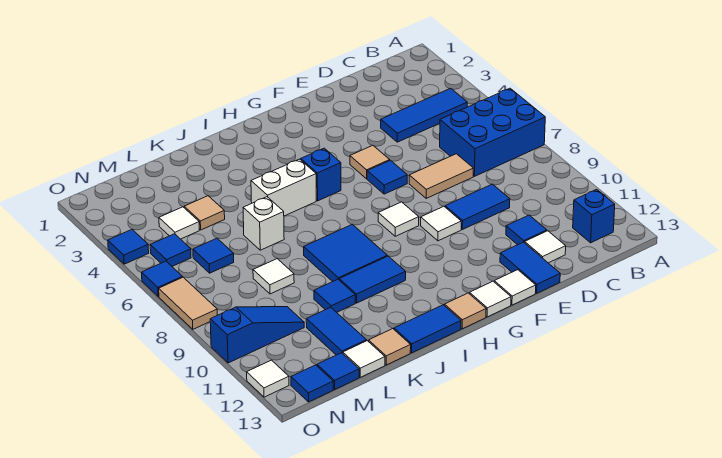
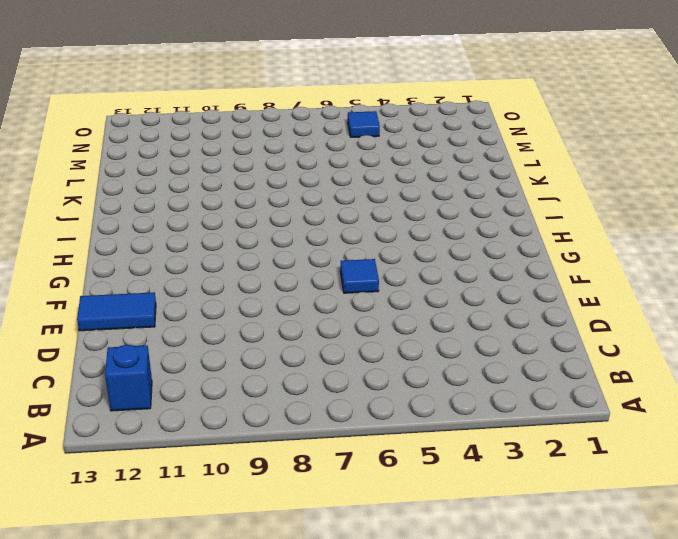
none -> blue 2x3 brick [440,88,545,176]
none -> blue 1x3 tile [381,88,467,142]
none -> tan 1x2 tile [409,154,473,198]
none -> blue 1x2 tile [445,184,510,229]

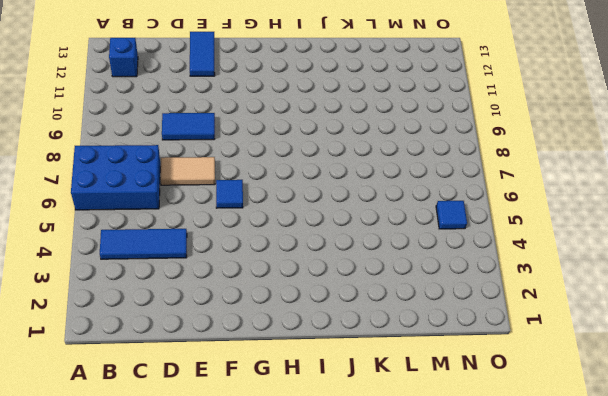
none -> blue 1x1 tile [506,215,547,245]
none -> white 1x1 tile [525,231,566,263]
none -> tan 1x1 tile [350,145,390,179]
none -> white 1x1 tile [421,207,461,241]

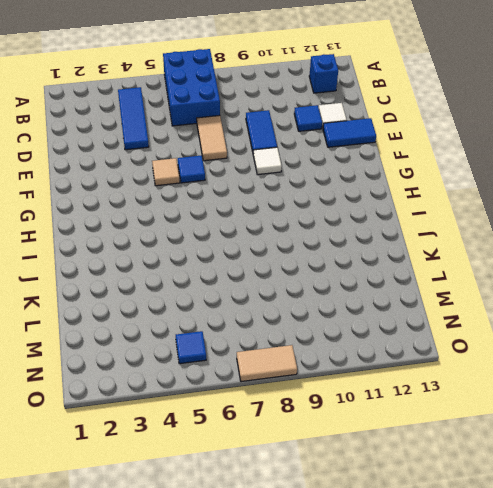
none -> white 1x1 tile [494,270,536,305]
none -> white 1x1 tile [378,202,419,236]
none -> white 1x1 tile [470,281,511,317]
none -> blue 1x1 brick [301,148,341,201]

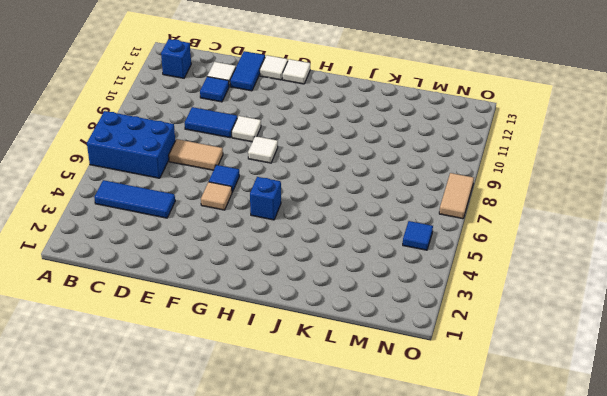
none -> tan 1x1 tile [445,293,486,329]
none -> white 1x2 brick [251,159,316,216]
none -> blue 2x2 tile [304,224,387,282]
none -> blue 1x2 tile [339,256,406,303]

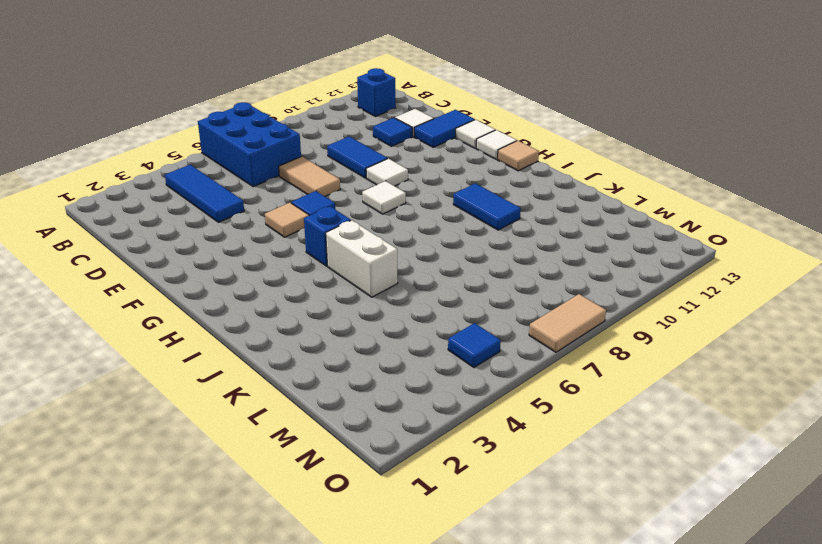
none -> blue 2x2 tile [304,224,387,282]
none -> blue 1x2 tile [394,305,461,353]
none -> white 1x1 brick [243,197,284,250]
none -> blue 1x1 tile [314,279,355,312]

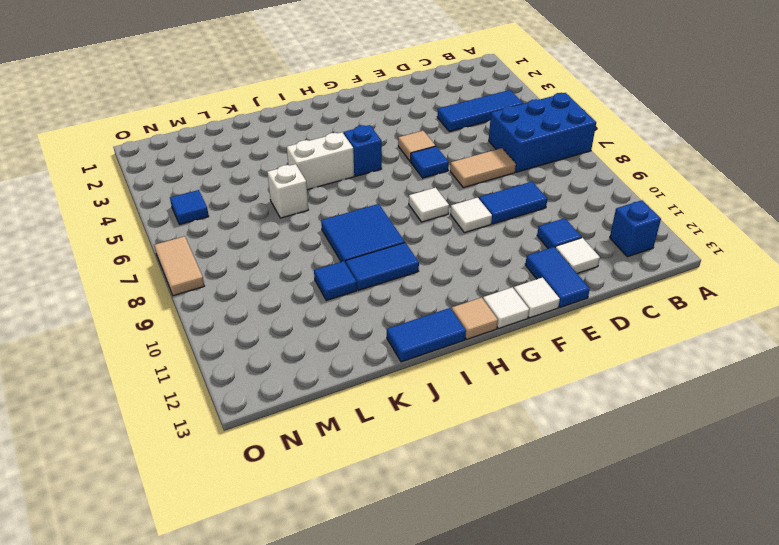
none -> tan 1x1 tile [369,329,411,365]
none -> tan 1x1 tile [184,196,225,230]
none -> white 1x1 tile [253,259,294,294]
none -> blue 1x2 tile [306,307,366,355]

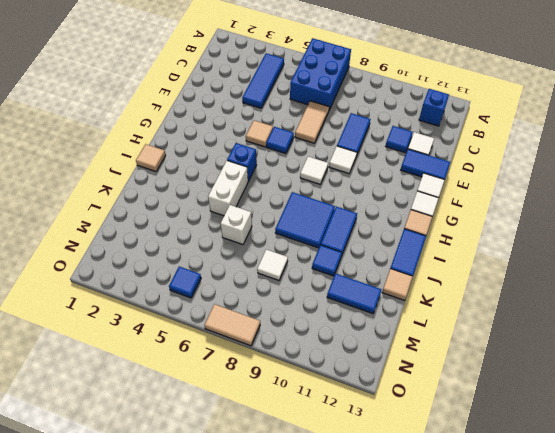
tan 1x1 tile [136,144,166,171] -> tan 1x1 tile moved to [184,196,225,230]
none -> white 1x1 tile [343,341,385,377]
none -> white 1x1 tile [159,207,199,239]
none -> blue 1x1 tile [193,238,234,273]
none -> blue 1x3 slope [210,307,304,363]

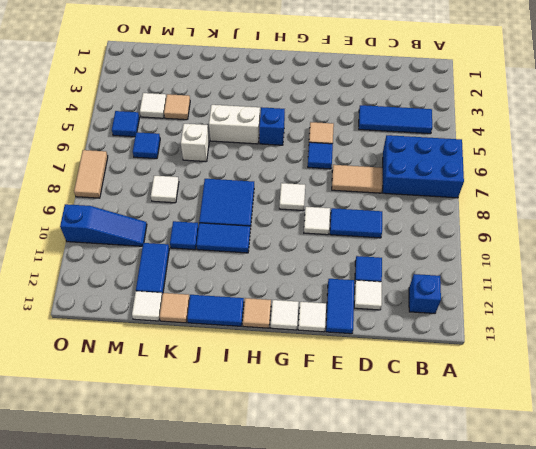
none -> blue 1x1 tile [317,353,359,389]
none -> blue 1x1 tile [291,365,333,402]
none -> blue 1x1 tile [108,229,149,264]
none -> blue 1x1 tile [142,261,182,296]

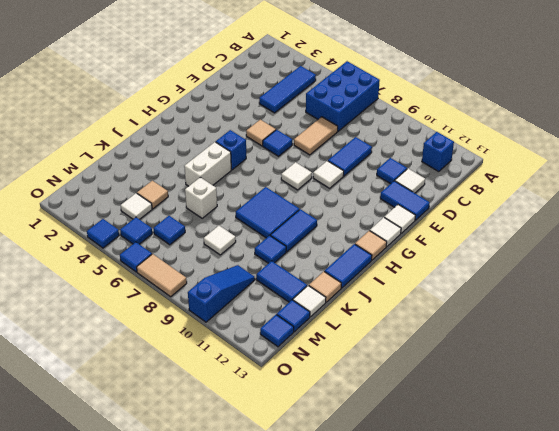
none -> white 1x1 tile [247,360,289,397]

